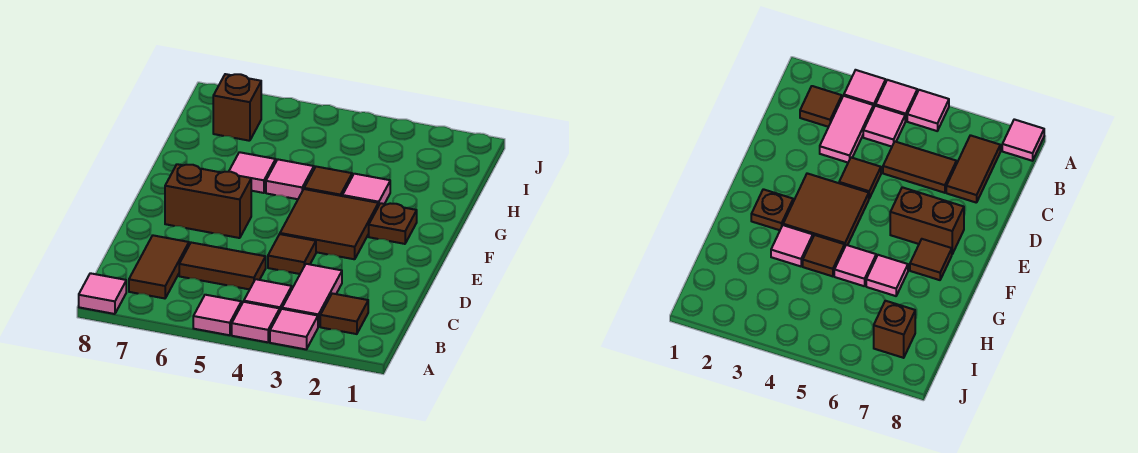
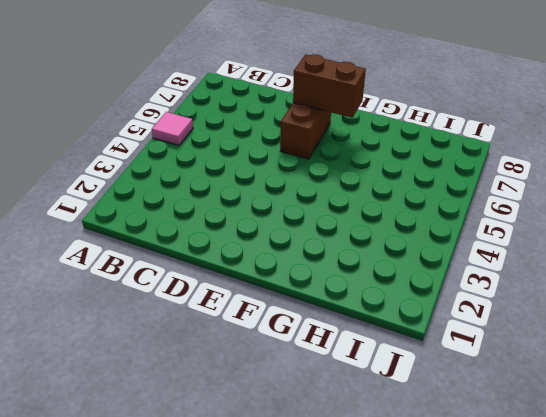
brown 1x2 brick [293,54,366,118] -> none
none -> pink 1x1 tile [270,309,318,349]
none -> pink 1x1 tile [232,302,280,342]
none -> pink 1x1 tile [79,273,126,314]

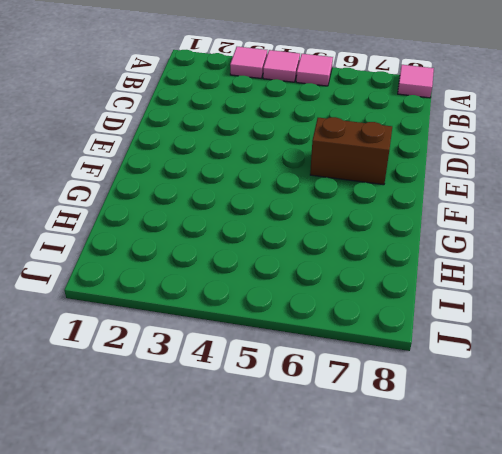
none -> brown 1x1 tile [320,293,368,334]
none -> pink 1x2 tile [282,264,342,327]
none -> pink 1x1 tile [244,279,292,310]

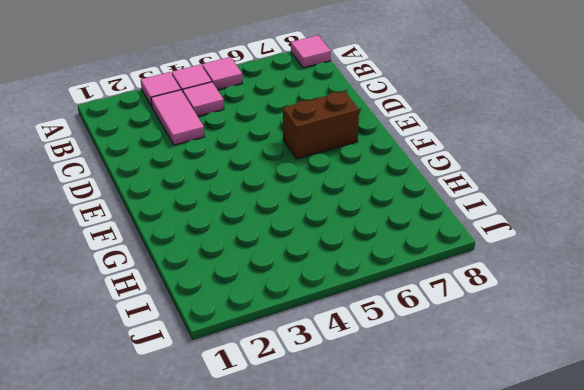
none -> brown 1x1 tile [320,293,368,334]
none -> brown 1x2 tile [129,235,189,298]
none -> brown 1x2 tile [179,243,266,289]

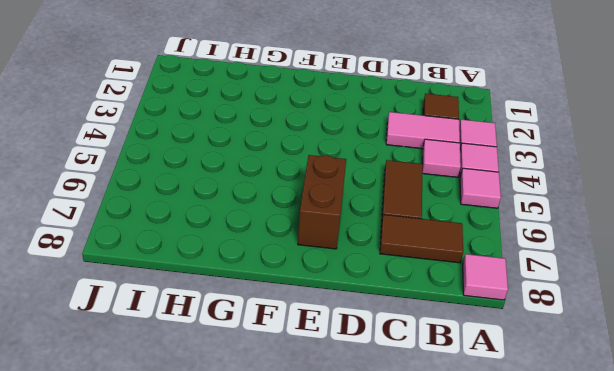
none -> brown 1x1 tile [268,234,316,274]
none -> brown 2x2 tile [280,189,378,259]
none -> brown 1x1 plate [369,203,417,244]

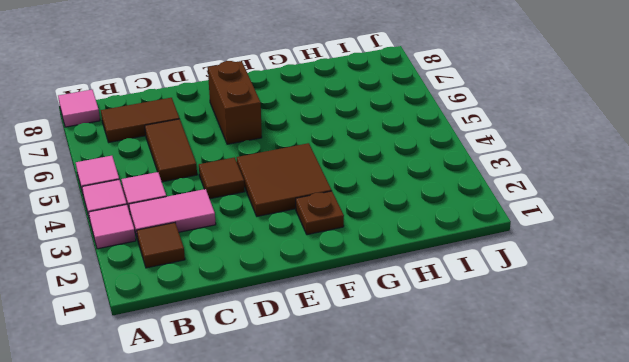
none -> brown 1x1 tile [910,239,952,280]
none -> pink 1x1 tile [343,174,390,206]
none -> brown 1x1 tile [304,167,352,196]

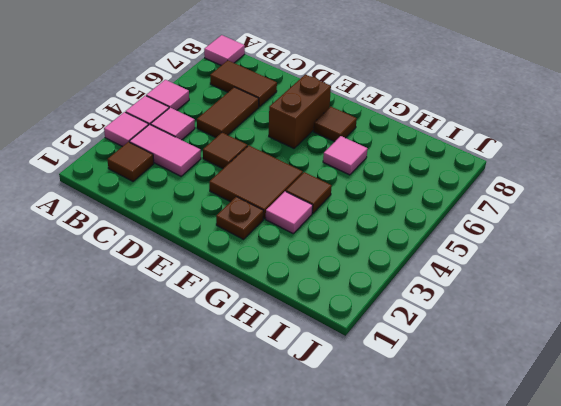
none -> pink 1x1 tile [266,159,314,199]
none -> brown 1x1 brick [213,74,261,141]

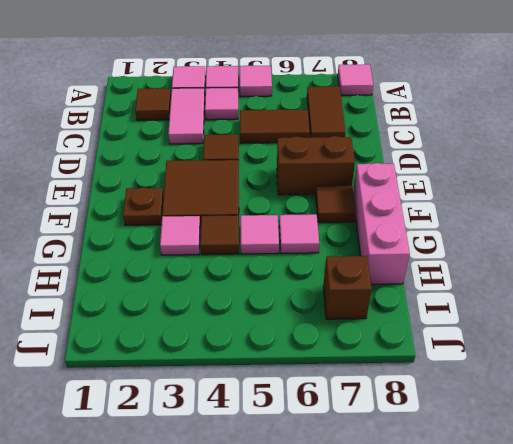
pink 1x3 brick [353,163,410,284] -> none

